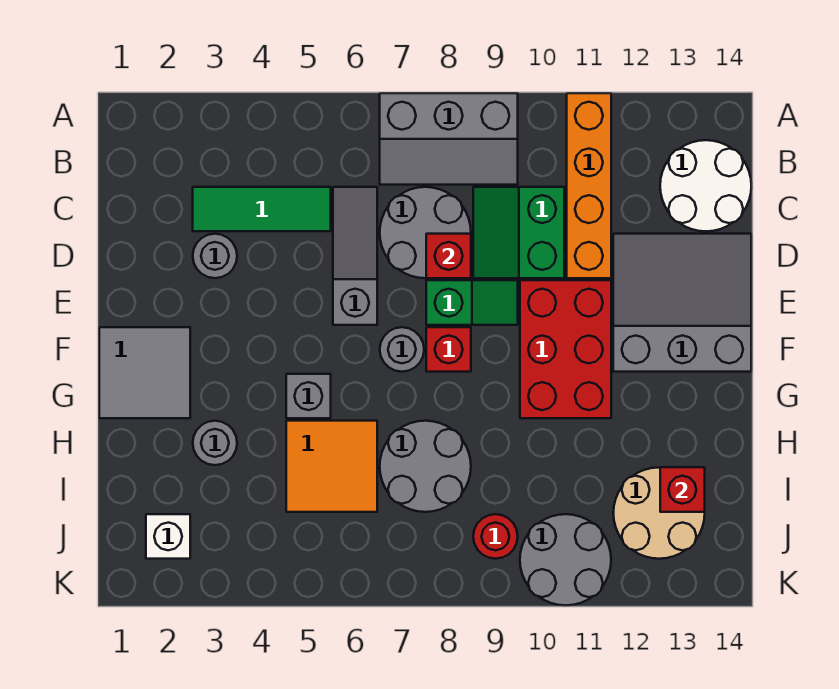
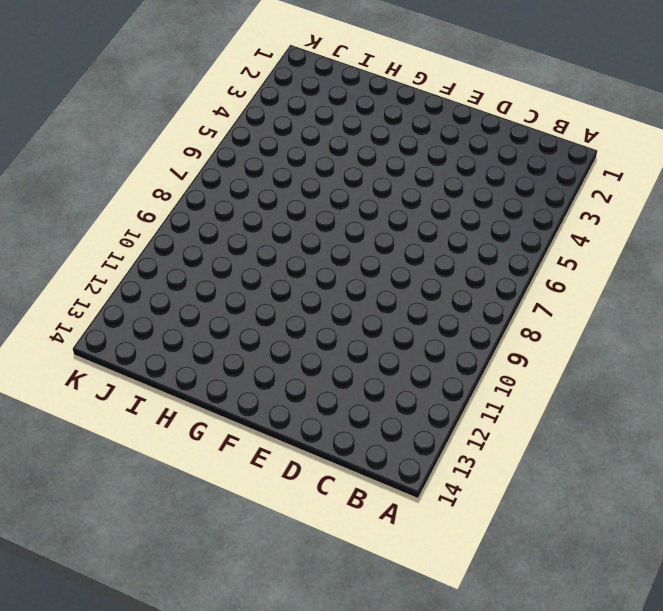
none -> grey 2x3 slope [380,93,518,185]
none -> orange 1x4 brick [567,93,611,278]
none -> white 2x2 round brick [660,140,751,231]

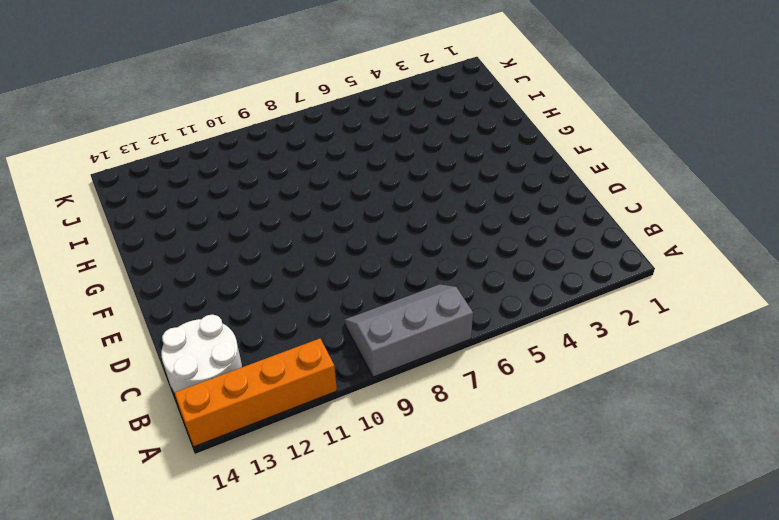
orange 1x4 brick [175,339,337,447] -> orange 1x4 brick turned to [567,93,611,278]
none -> green 1x3 tile [193,187,331,231]
none -> grey 1x3 slope [333,187,377,325]
none -> grey 2x2 round brick [380,187,471,278]

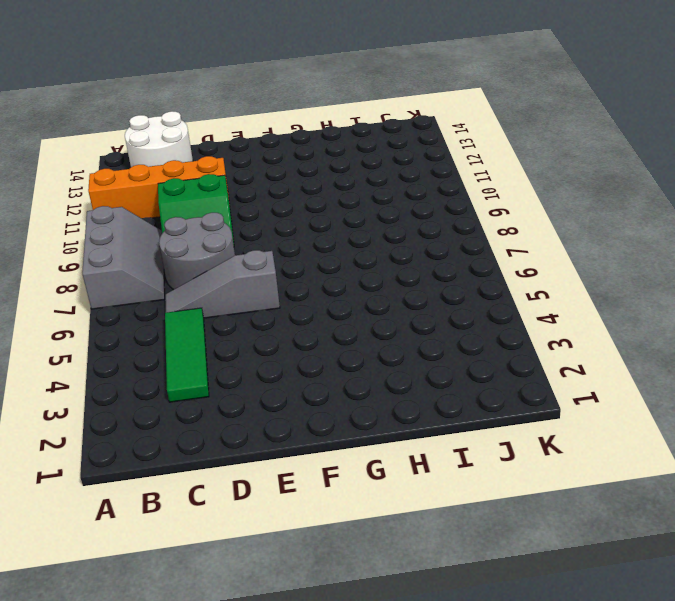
none -> grey 1x1 round brick [193,234,237,278]
none -> grey 3x3 slope [613,234,751,372]
none -> green 1x2 slope [426,280,518,325]

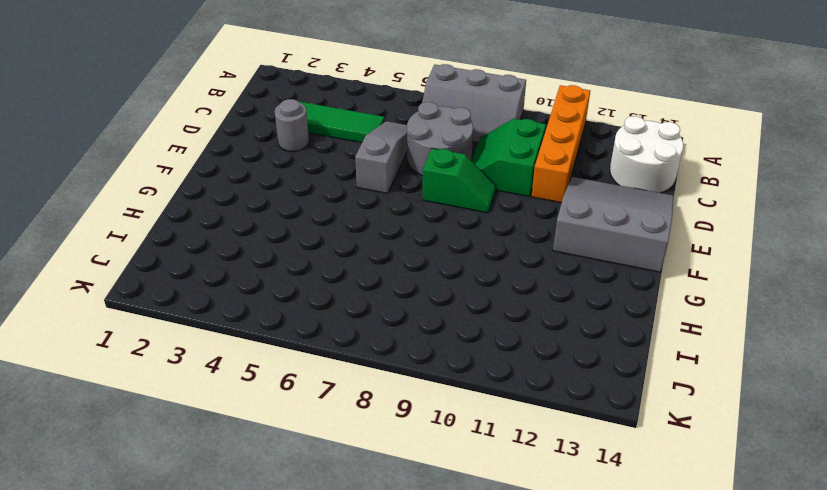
none -> red 2x3 brick [520,280,611,418]
none -> grey 2x2 tile [99,327,190,418]
none -> grey 1x1 round brick [380,327,424,372]

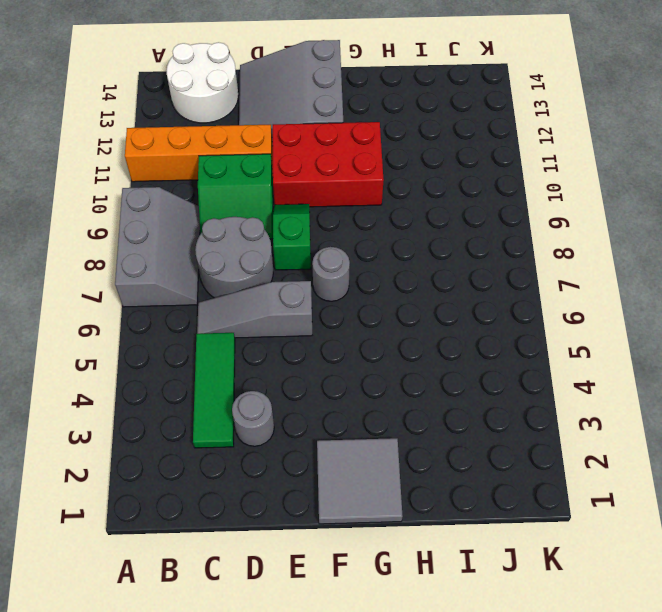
none -> red 1x1 brick [426,327,471,372]
none -> grey 1x1 brick [286,374,331,418]
none -> grey 1x1 round brick [193,421,237,465]

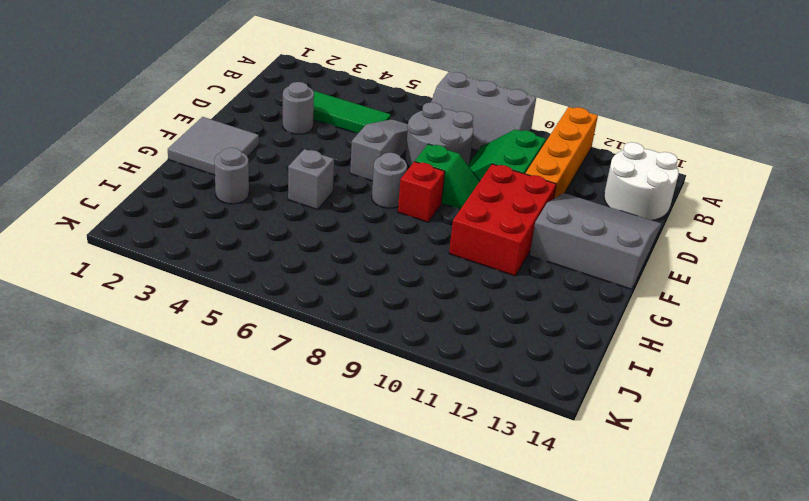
none -> orange 2x2 tile [286,421,377,512]
none -> grey 2x2 round brick [380,421,471,512]
none -> tan 2x2 round brick [613,468,705,559]

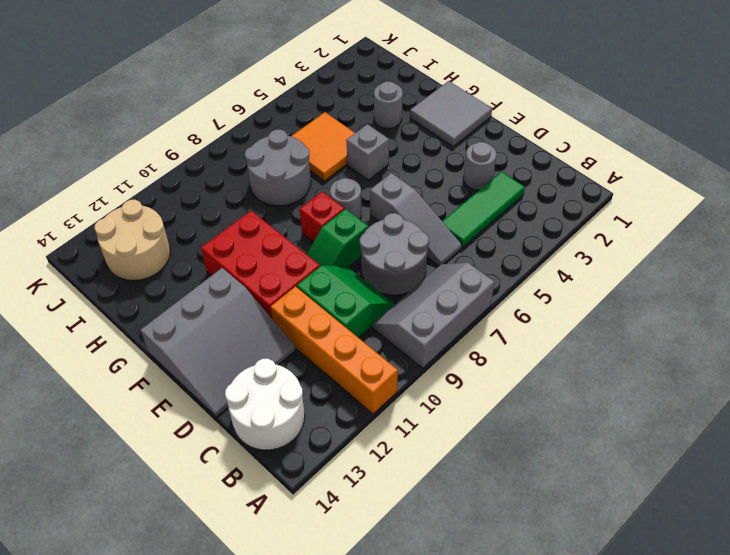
none -> white 1x1 brick [146,514,190,559]
none -> red 1x1 round brick [473,514,518,559]
none -> grey 2x2 round brick [520,514,611,605]

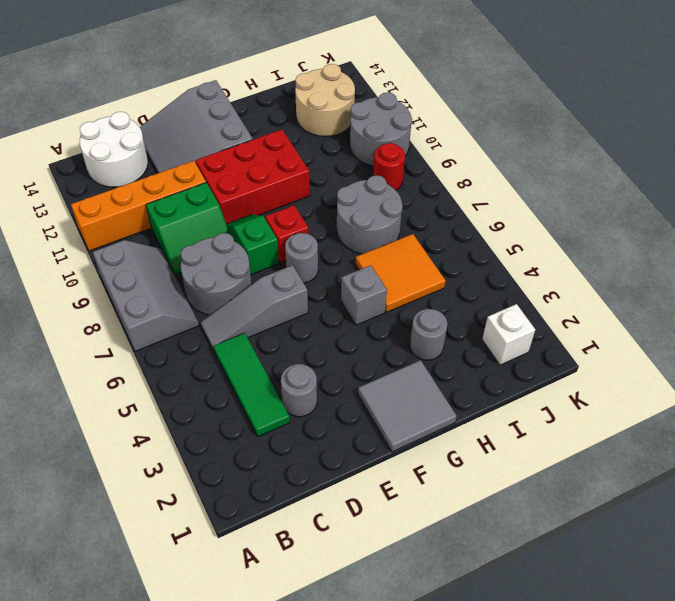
none -> red 1x1 brick [426,234,471,278]
none -> red 1x1 brick [660,467,705,512]

